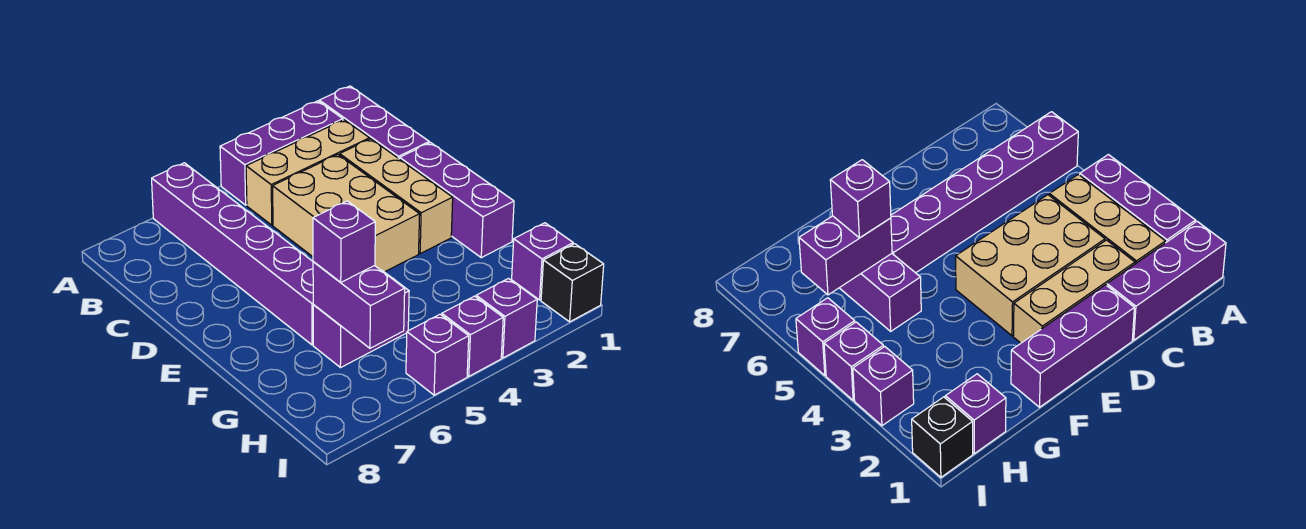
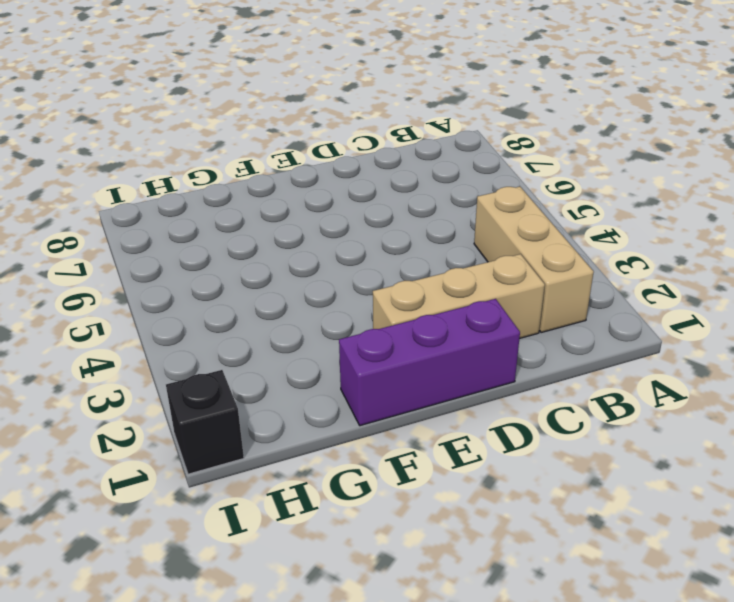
none -> purple 1x3 brick [319,86,429,159]
none -> purple 1x3 brick [220,101,343,205]
none -> purple 1x6 brick [152,163,314,345]

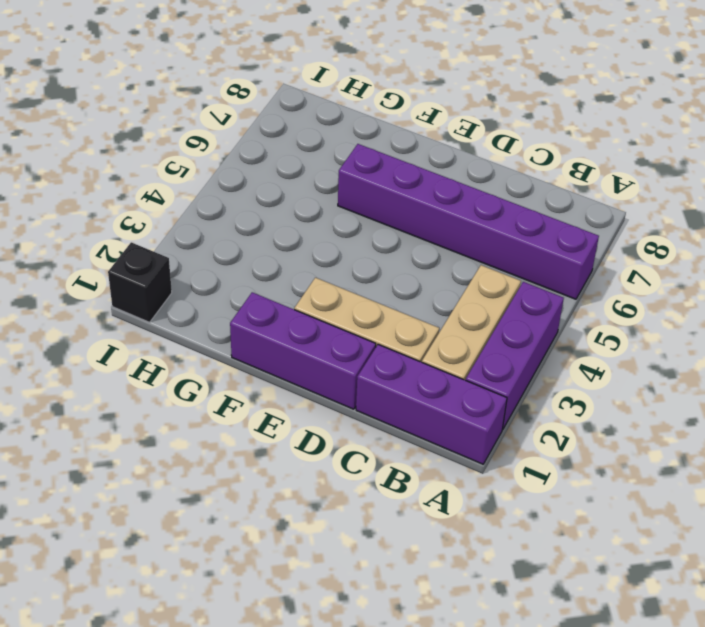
none -> tan 2x3 brick [273,155,420,272]
none -> purple 1x2 brick [313,270,409,368]
none -> purple 1x1 brick [512,223,573,300]

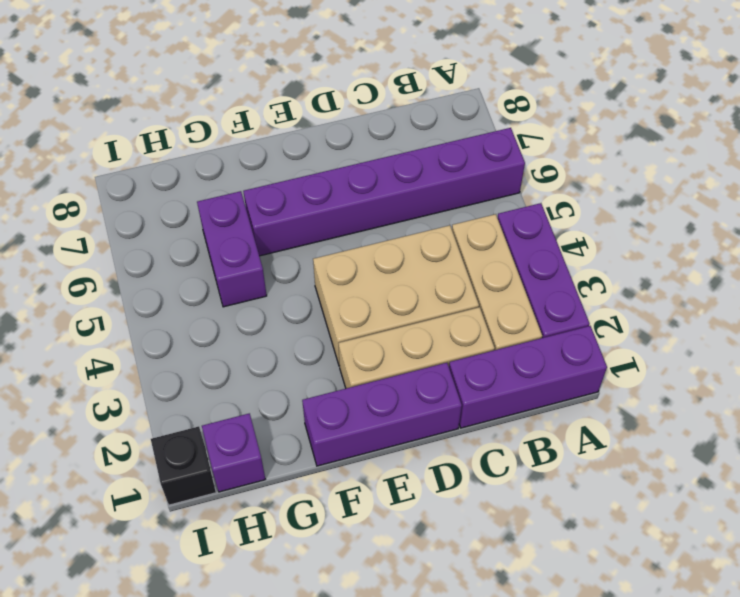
none -> purple 1x1 brick [476,279,537,358]
none -> purple 1x1 brick [442,296,503,376]
none -> purple 1x1 brick [406,314,469,395]

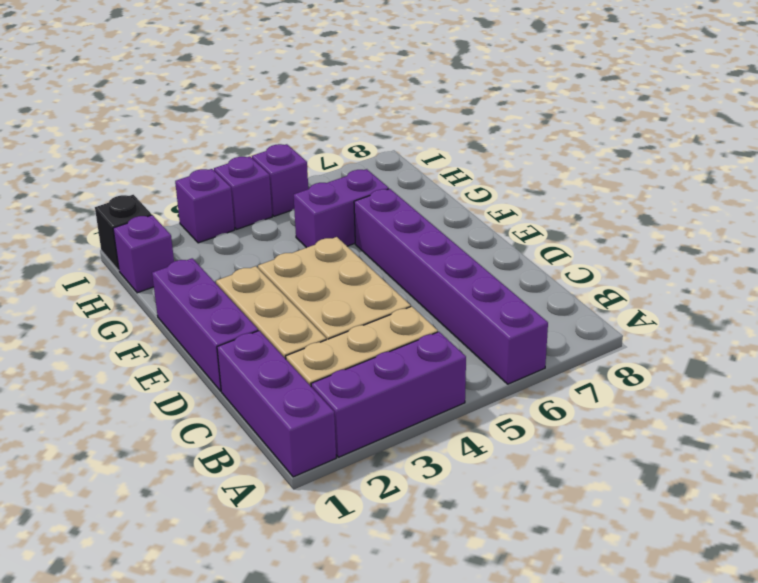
none -> purple 1x2 brick [313,262,405,348]
none -> purple 1x1 brick [313,201,375,282]

